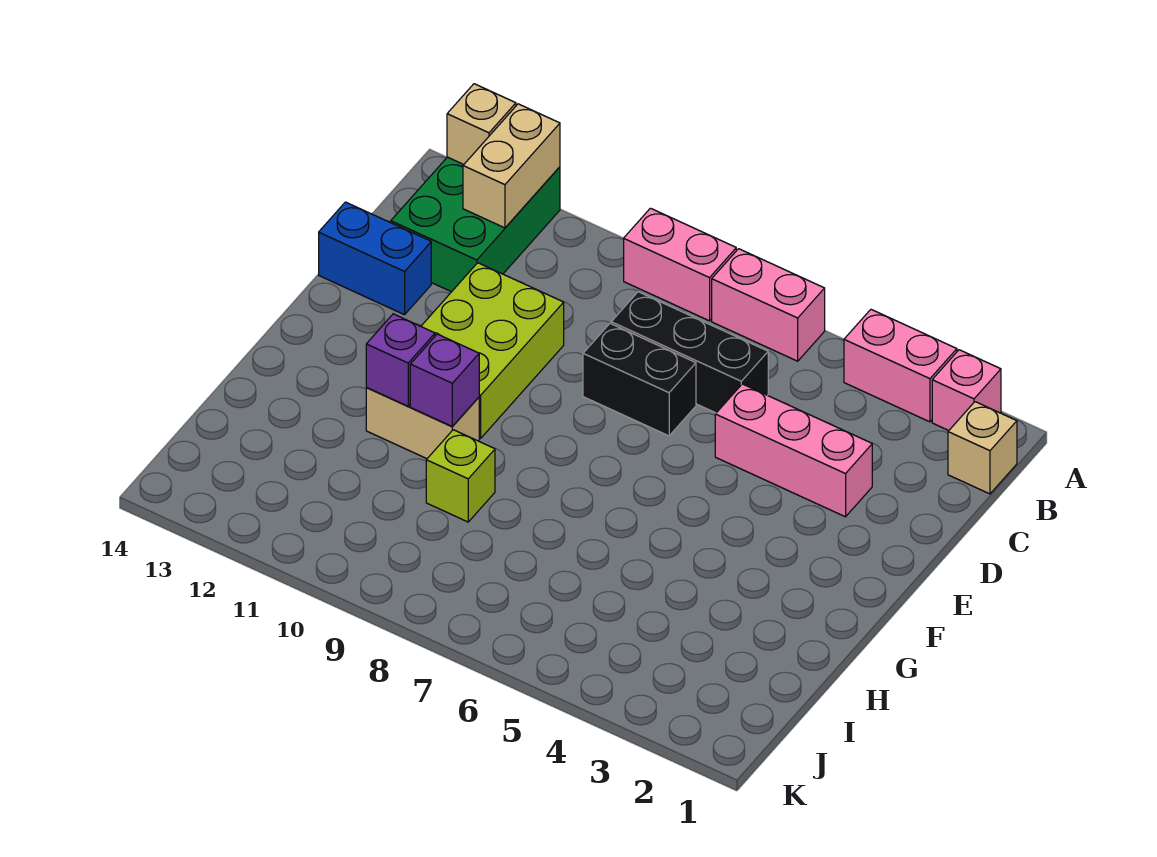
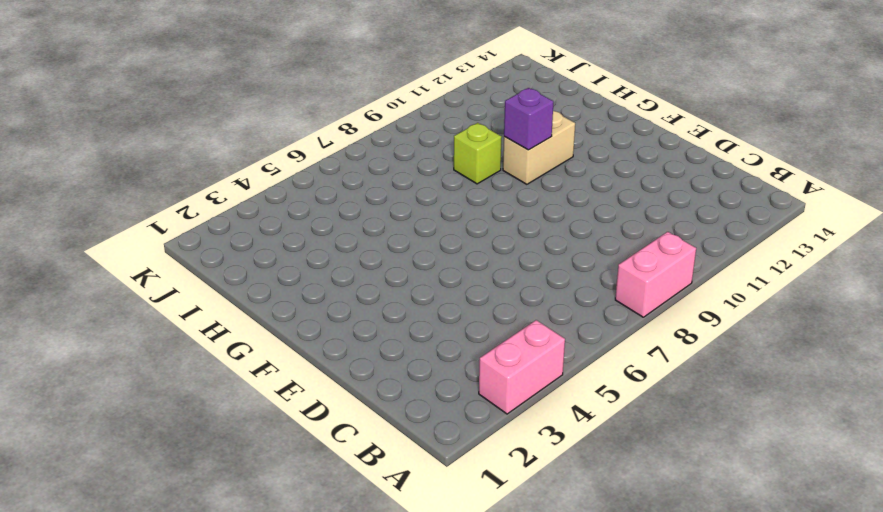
none -> pink 1x1 brick [932,350,1001,431]
none -> pink 1x2 brick [712,249,825,361]
none -> green 2x3 brick [391,157,560,292]

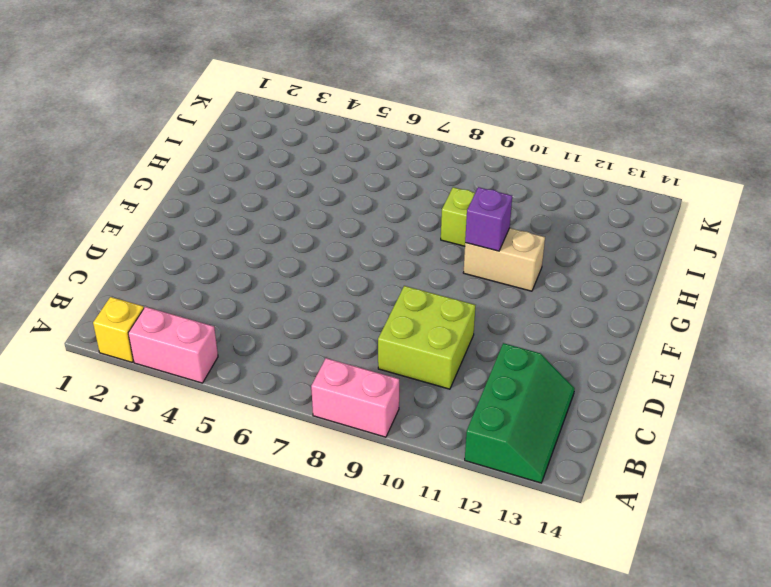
yellow 1x1 brick [93,297,144,362] -> pink 1x1 brick [932,350,1001,431]
green 2x3 slope [465,343,575,483] -> green 2x3 brick [391,157,560,292]
lime 2x2 brick [378,286,476,389] -> lime 2x3 brick [421,263,564,439]
none -> pink 1x2 brick [712,249,825,361]
none -> tan 1x1 brick [948,402,1017,494]
none -> black 1x3 brick [611,292,768,413]

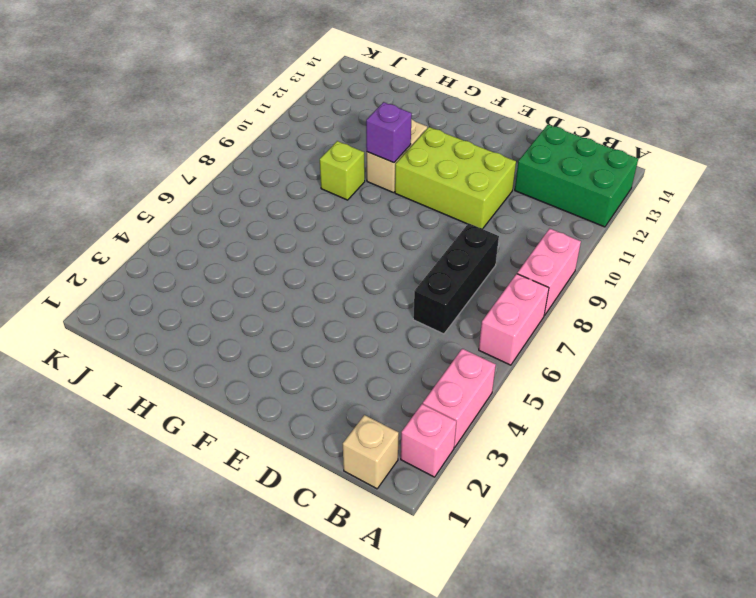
none -> pink 1x3 brick [715,384,872,517]
none -> black 1x2 brick [583,324,696,436]
none -> blue 1x2 brick [319,202,431,315]

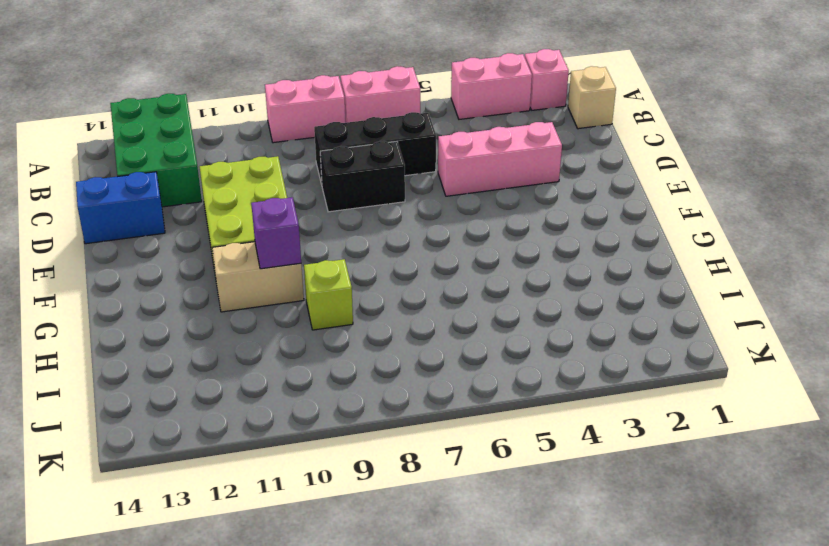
none -> tan 1x2 brick [463,104,560,228]
none -> tan 1x1 brick [447,84,516,164]
none -> purple 1x1 brick [366,314,435,406]

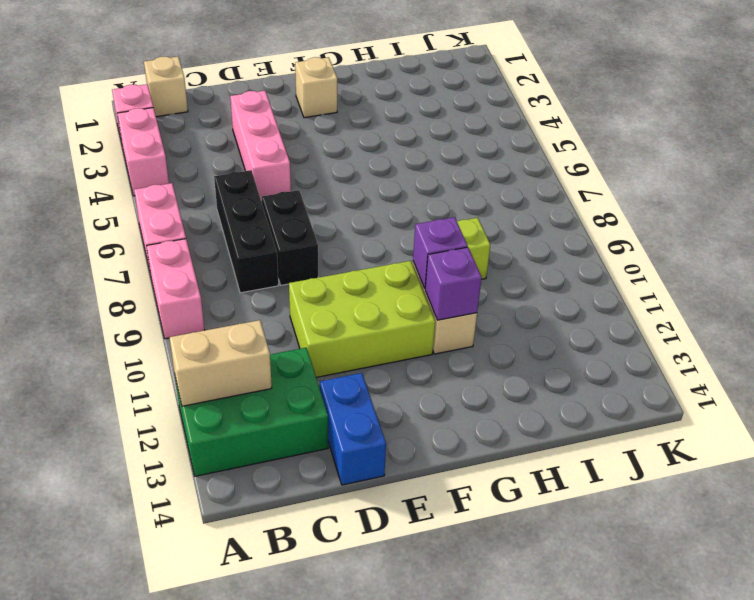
tan 1x1 brick [295,57,337,118] -> tan 1x1 brick moved to [447,84,516,164]

